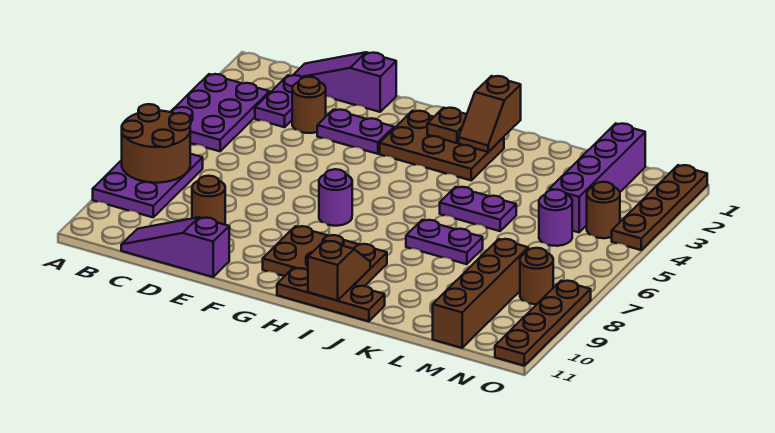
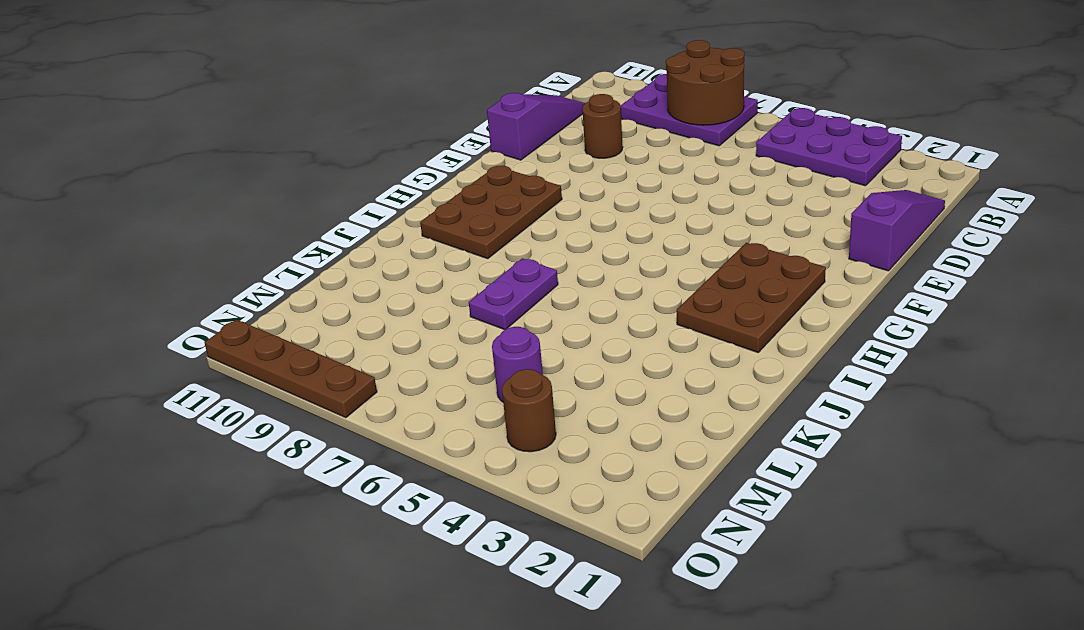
none -> purple 1x2 plate [255,75,303,127]
none -> brown 1x1 round brick [292,77,326,133]
none -> purple 1x2 plate [317,110,394,154]

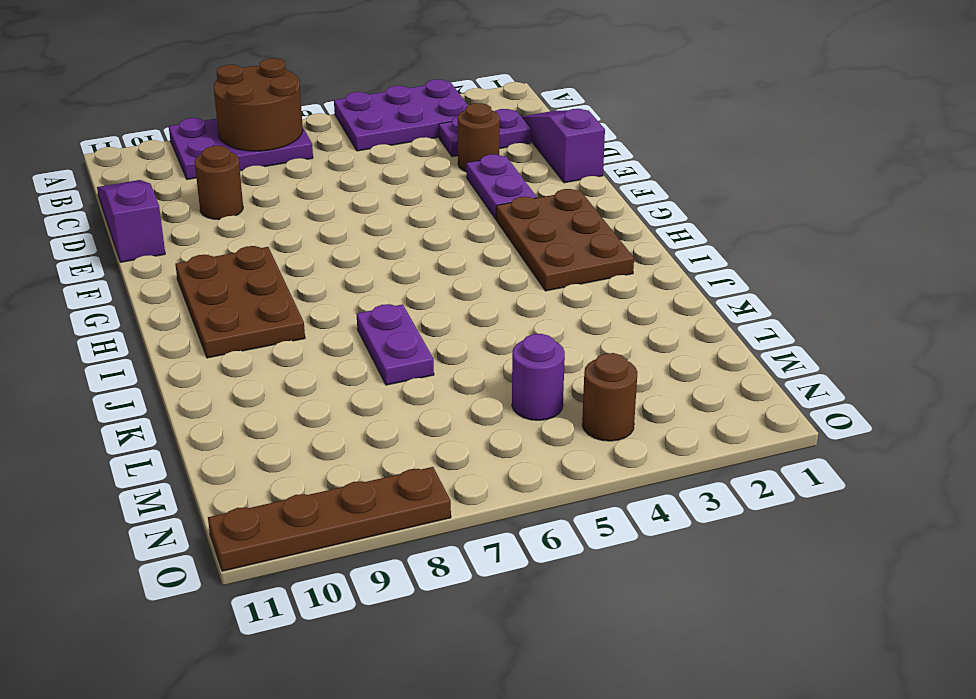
none -> purple 1x1 round brick [319,169,352,226]
none -> brown 1x3 plate [277,268,385,321]
none -> purple 1x2 plate [440,187,516,231]

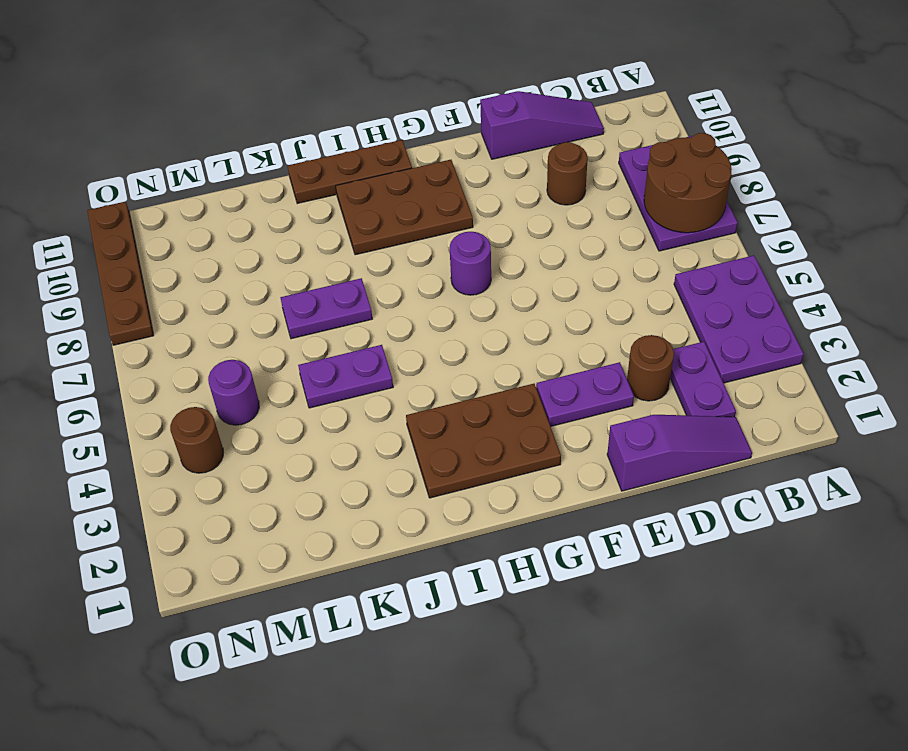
none -> purple 1x4 brick [550,123,645,232]
none -> brown 1x4 brick [433,239,528,348]
none -> brown 1x1 round brick [520,248,553,304]

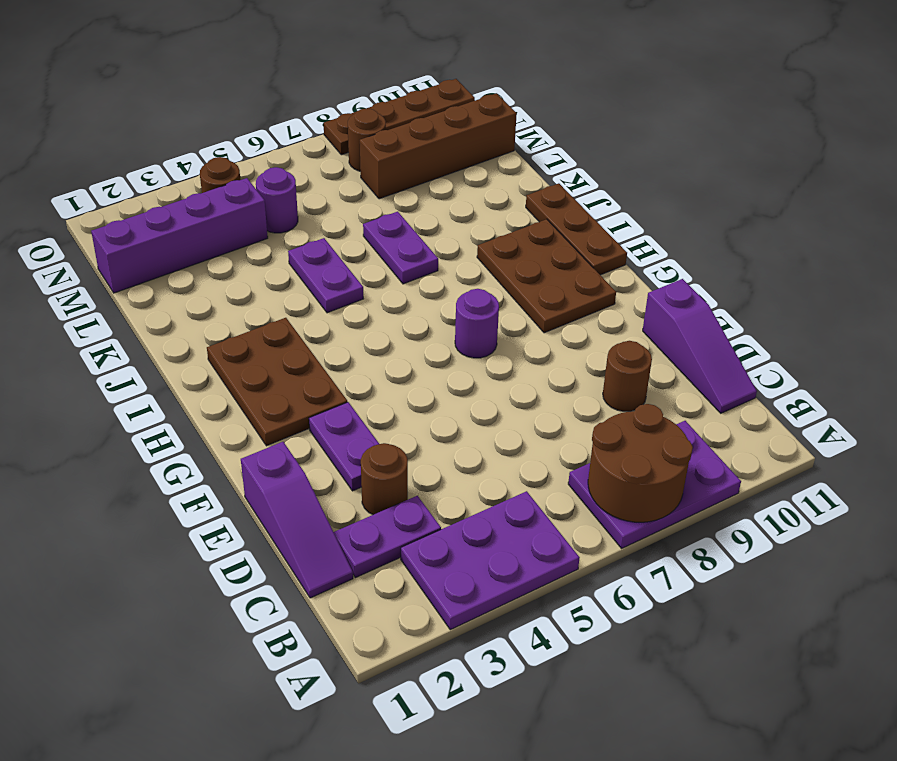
none -> brown 1x4 plate [612,165,707,250]
none -> brown 1x1 plate [427,108,467,143]
none -> brown 1x2 slope [459,76,521,152]

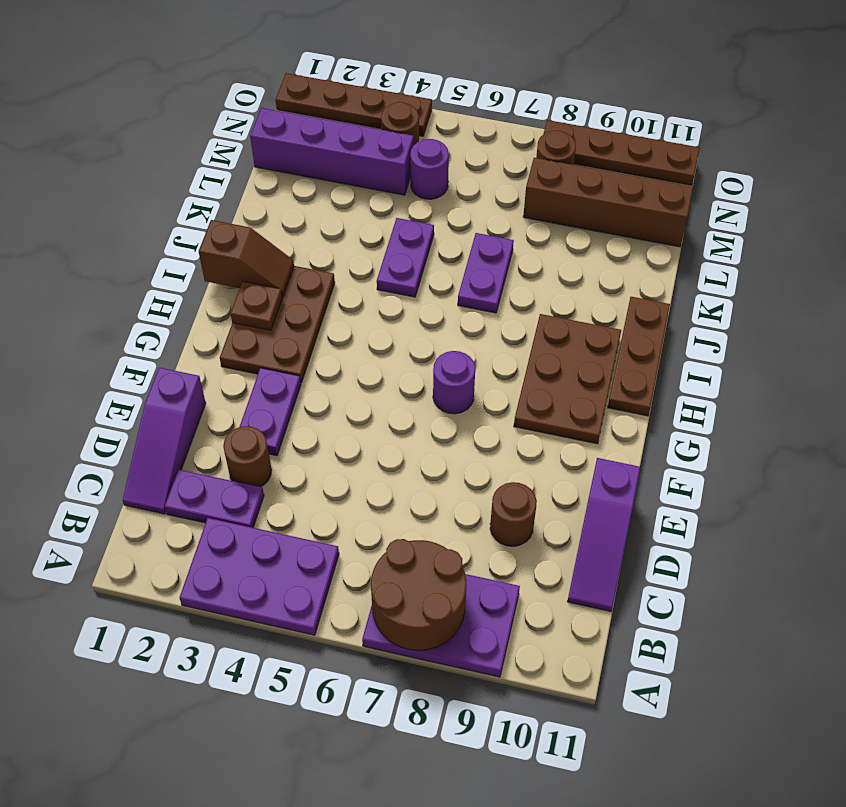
none -> brown 1x2 slope [308,241,370,301]

